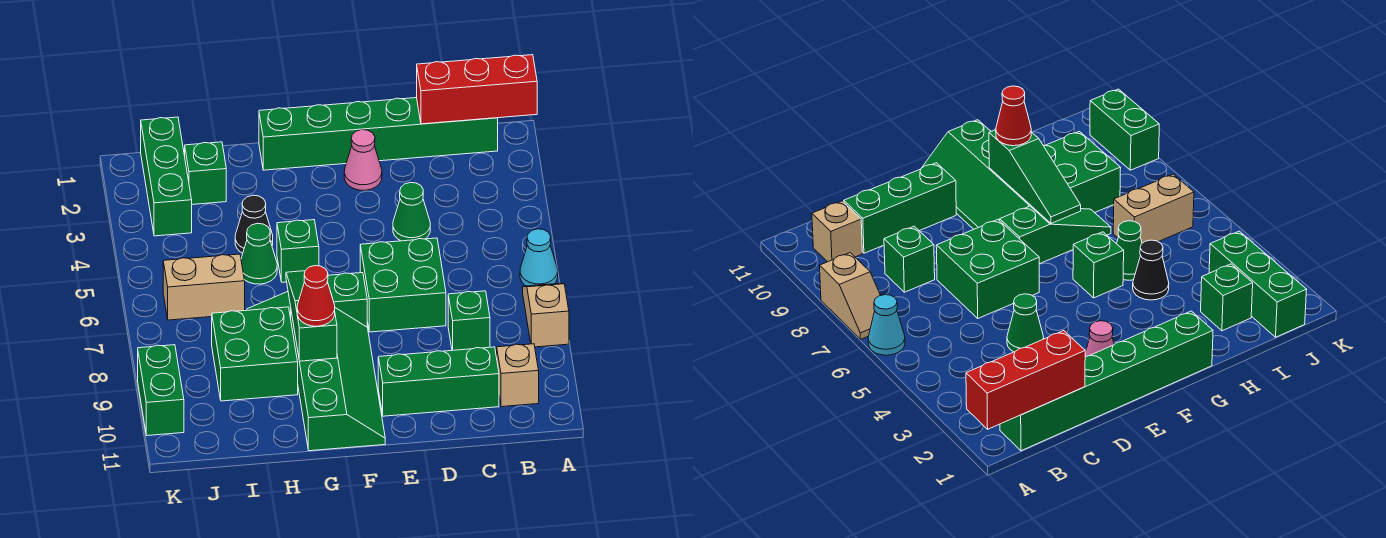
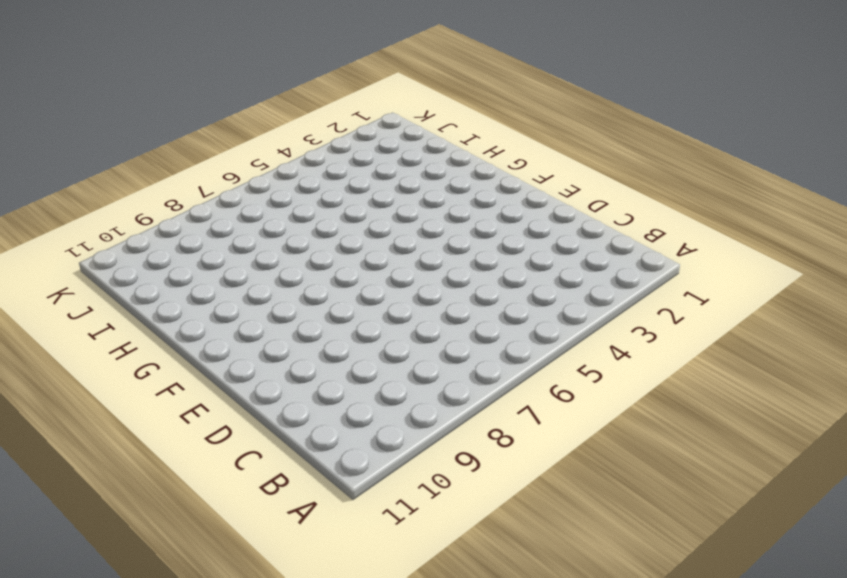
none -> cyan 1x1 cone [520,229,558,286]
none -> tan 1x2 slope [523,283,569,347]
none -> green 1x6 brick [259,98,498,170]

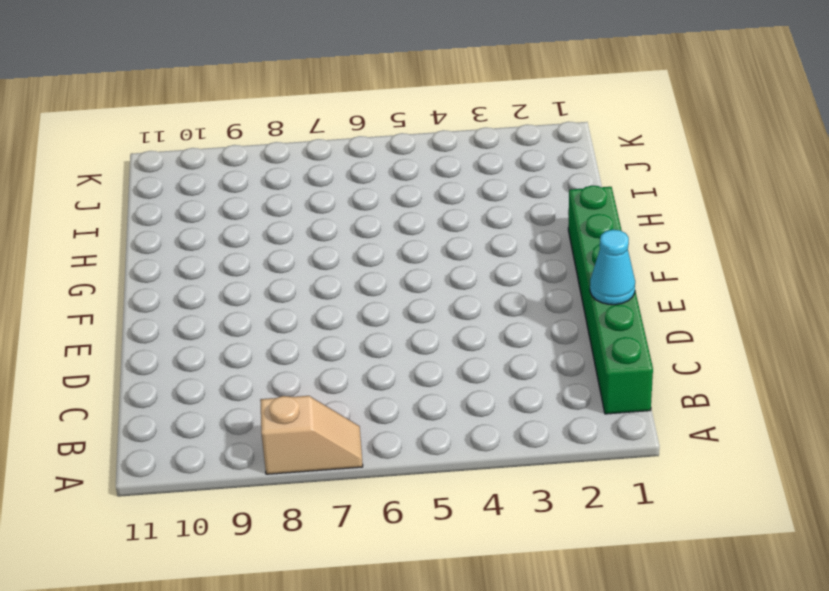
cyan 1x1 cone [590,230,635,305] -> cyan 1x1 cone moved to [520,229,558,286]
none -> tan 1x1 brick [497,344,539,407]
none -> green 1x1 brick [448,291,490,350]
none -> green 1x3 brick [378,347,499,416]

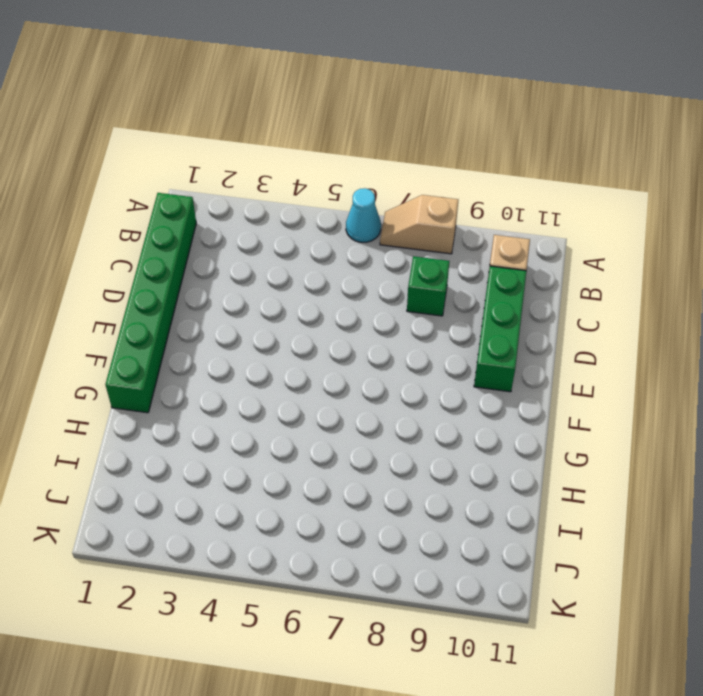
none -> green 1x1 cone [393,183,430,241]
none -> green 2x2 brick [360,238,446,332]
none -> pink 1x1 cone [344,130,382,190]

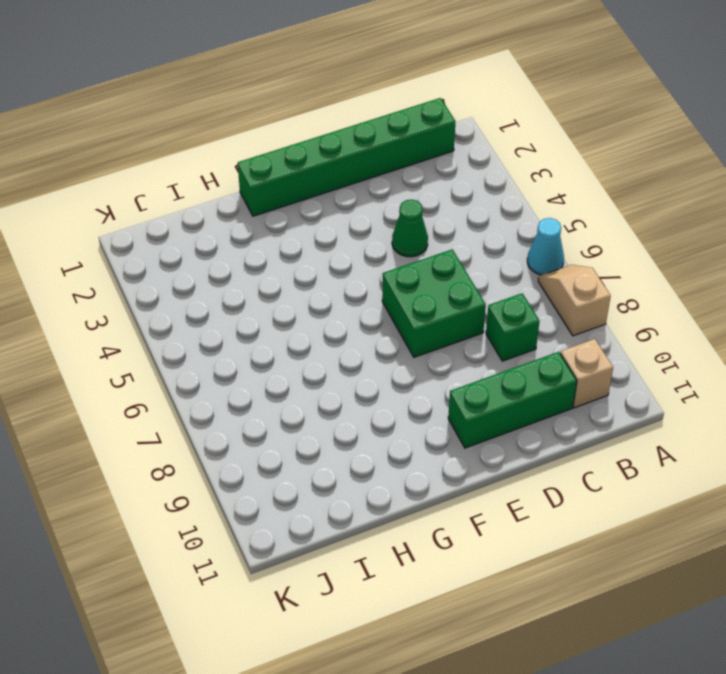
none -> pink 1x1 cone [344,130,382,190]
none -> green 1x3 slope [247,273,367,327]
none -> green 2x4 slope [291,308,385,451]

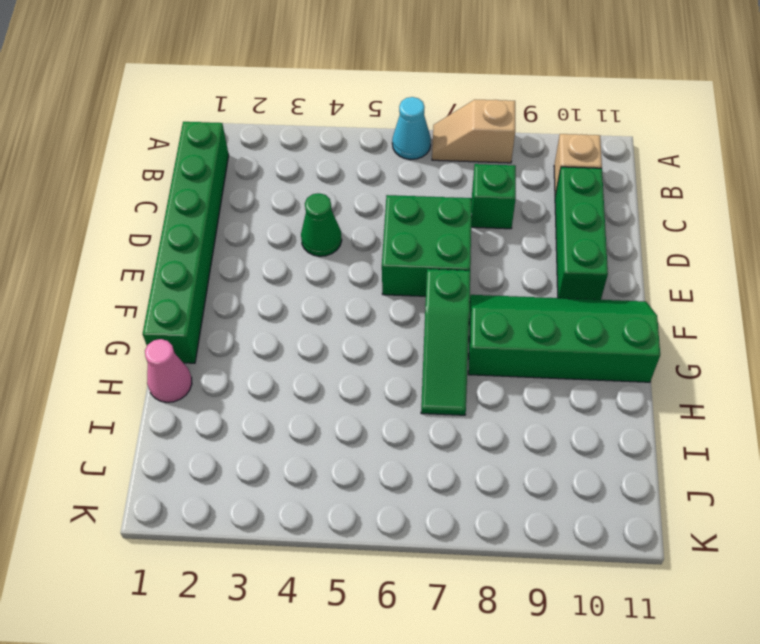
pink 1x1 cone [145,339,192,402] -> pink 1x1 cone moved to [344,130,382,190]
none -> green 1x1 brick [277,220,319,282]
none -> black 1x1 cone [235,195,273,253]
none -> green 1x1 cone [241,223,277,284]

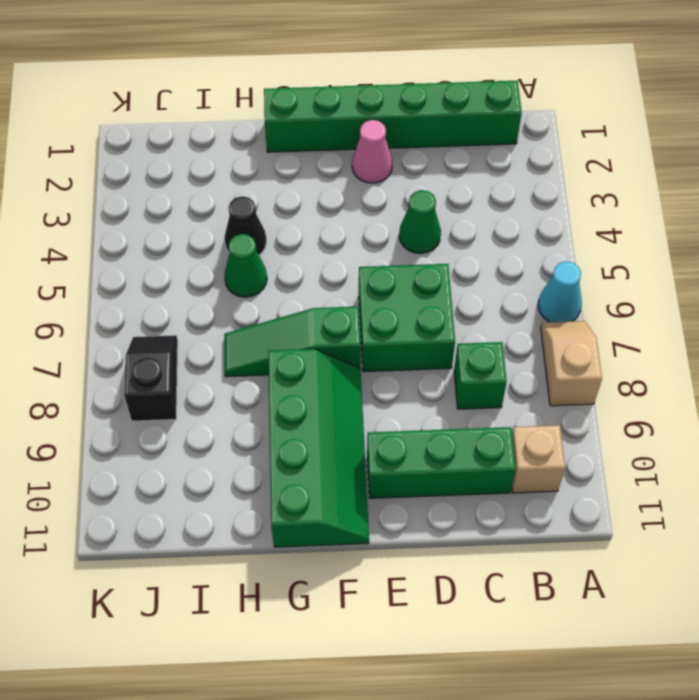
black 1x2 slope [124,335,178,421] -> none
none -> green 1x1 brick [277,220,319,282]
none -> green 2x2 brick [212,307,298,401]
none -> green 1x1 brick [185,142,226,205]

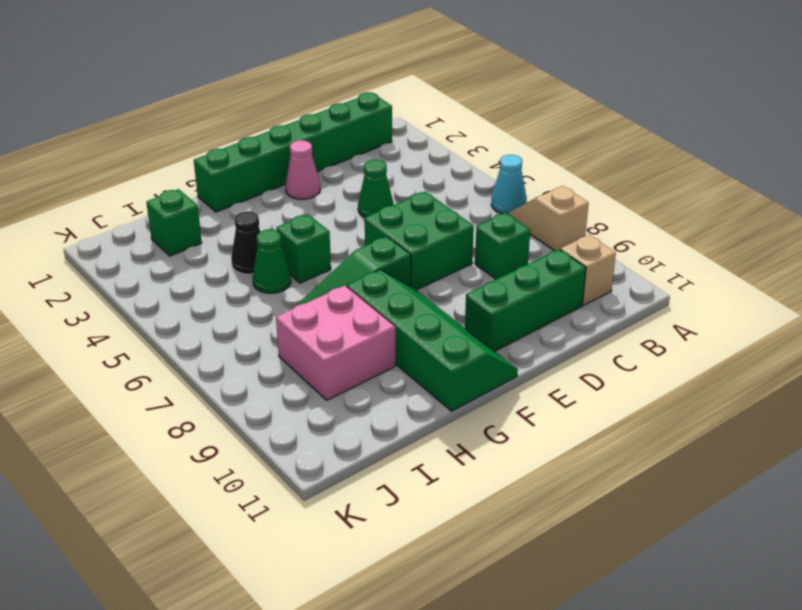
pink 2x2 brick [276,286,395,400] -> green 2x2 brick [212,307,298,401]
none -> tan 1x2 brick [163,254,245,320]
none -> green 1x3 brick [141,117,192,236]
none -> green 1x2 brick [138,345,184,436]

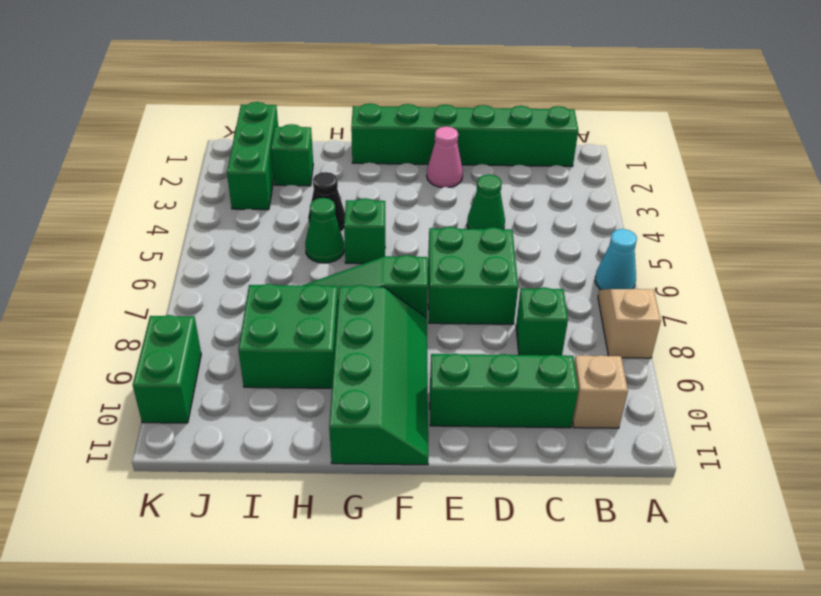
none -> tan 1x2 brick [163,254,245,320]
none -> red 1x3 brick [417,55,537,124]
none -> green 1x3 slope [286,271,337,361]

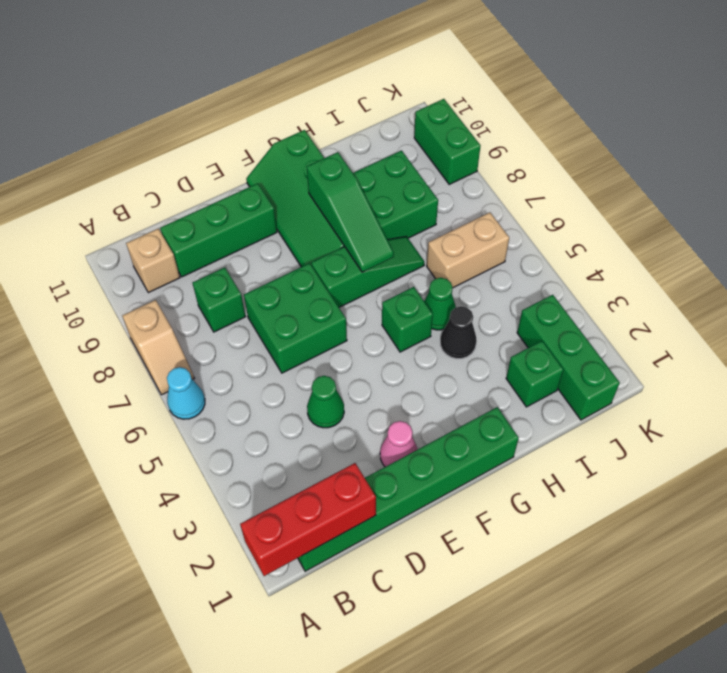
none -> red 1x1 cone [297,266,335,326]

